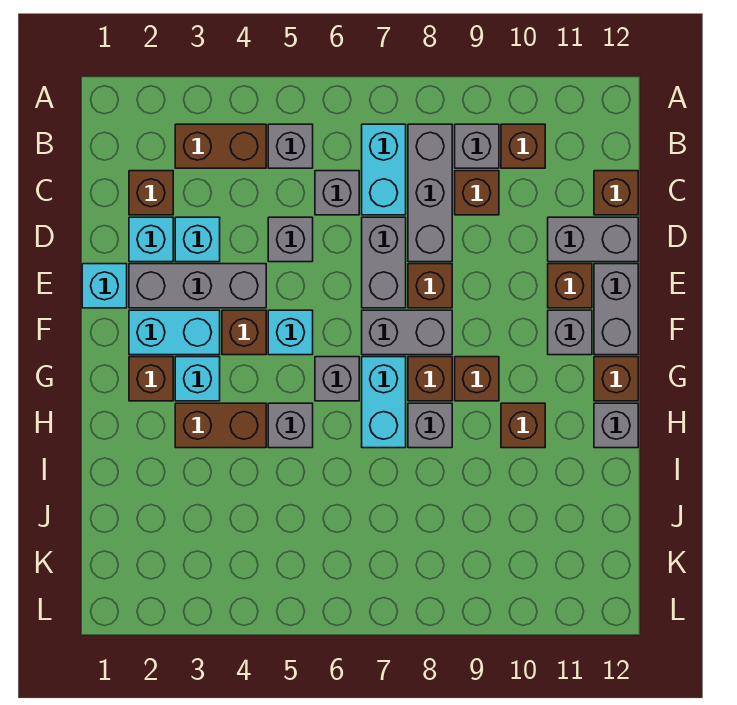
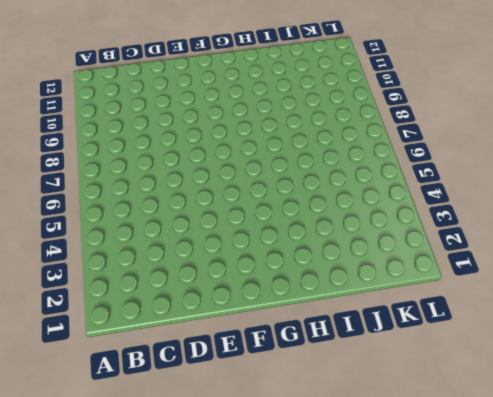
none -> brown 1x2 brick [175,124,266,168]
none -> grey 1x1 brick [268,124,313,168]
none -> cyan 1x2 brick [362,124,406,215]
none -> grey 1x3 brick [408,124,452,262]

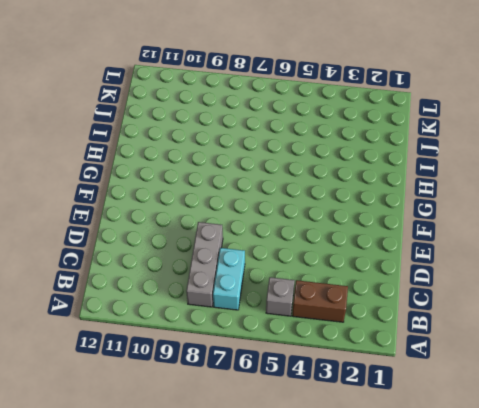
none -> grey 1x1 brick [455,124,499,168]
none -> brown 1x1 brick [501,124,545,168]
none -> brown 1x1 brick [129,171,173,215]
none -> grey 1x1 brick [315,171,359,215]

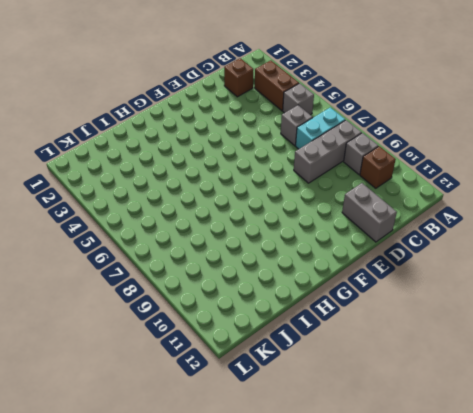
none -> brown 1x1 brick [455,171,499,215]
none -> brown 1x1 brick [594,171,638,215]
none -> cyan 1x1 brick [129,217,173,262]
none -> cyan 1x1 brick [175,217,220,262]

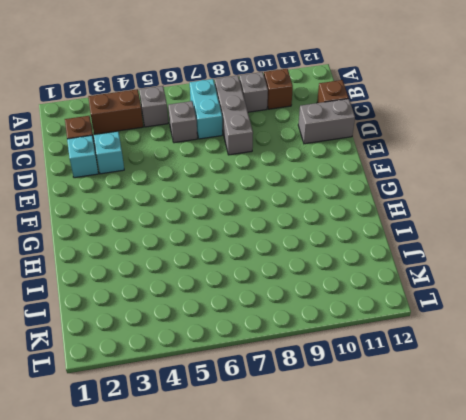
none -> brown 1x1 brick [455,171,499,215]
none -> grey 1x1 brick [268,217,313,262]
none -> grey 1x2 brick [362,217,406,308]
none -> cyan 1x1 brick [82,264,127,308]

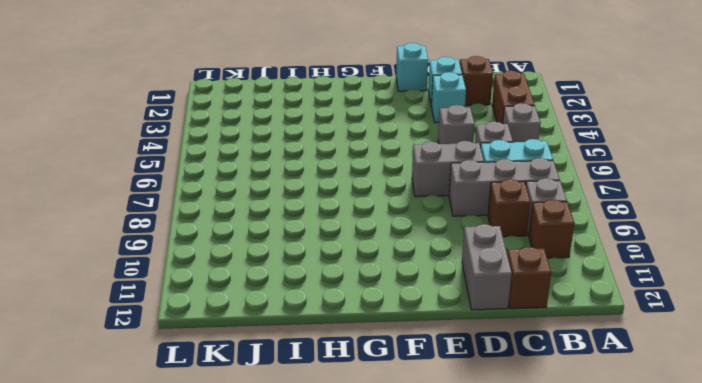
none -> grey 1x3 brick [129,264,266,308]
none -> brown 1x1 brick [408,264,452,308]
none -> brown 1x1 brick [548,264,592,308]
none -> grey 1x2 brick [594,264,638,355]

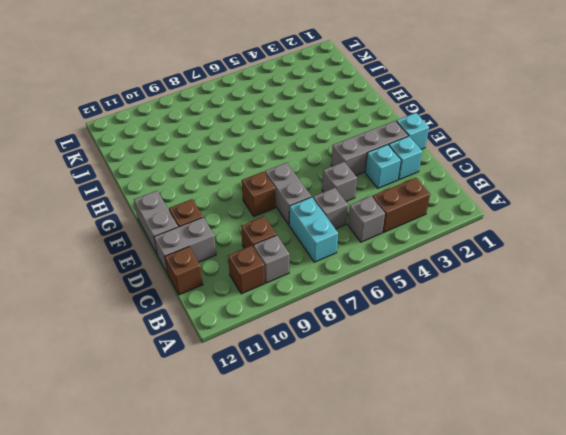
none -> grey 1x3 brick [408,124,452,262]
none -> brown 1x1 brick [129,171,173,215]
none -> cyan 1x2 brick [129,310,220,355]
none -> brown 1x1 brick [222,310,266,355]

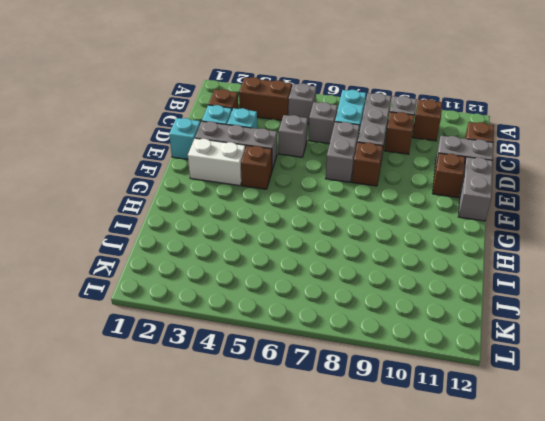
white 1x2 brick [188,138,246,186] -> cyan 1x2 brick [129,310,220,355]
none -> cyan 1x1 brick [268,310,313,355]
none -> grey 1x2 brick [362,310,452,355]
none -> grey 1x1 brick [548,310,592,355]
none -> brown 1x1 brick [129,357,173,401]

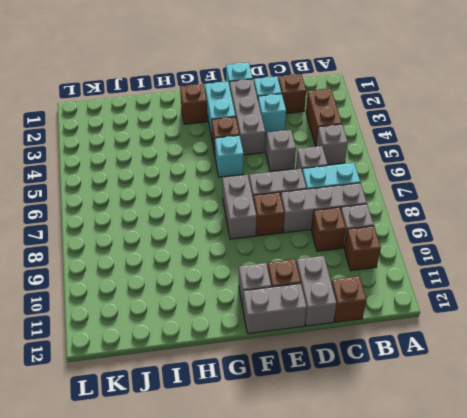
none -> cyan 1x1 brick [175,357,220,401]
none -> grey 1x1 brick [315,357,359,401]
none -> cyan 1x2 brick [362,357,406,448]
none -> brown 1x1 brick [408,357,452,401]

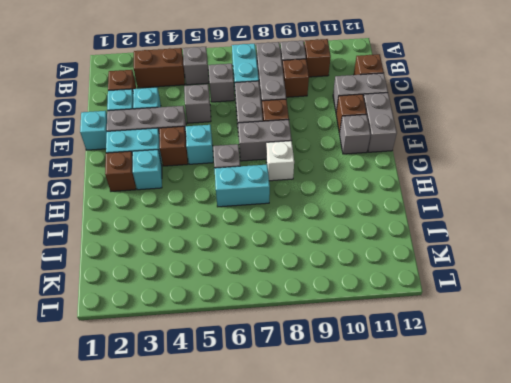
white 1x1 brick [266,141,294,181] -> brown 1x1 brick [408,357,452,401]
cyan 1x2 brick [214,165,270,207] -> cyan 1x2 brick turned to [362,357,406,448]
none -> brown 1x1 brick [455,357,499,401]
none -> brown 1x1 brick [594,357,638,401]
none -> brown 1x2 brick [175,403,266,448]
none -> grey 1x1 brick [268,403,313,448]

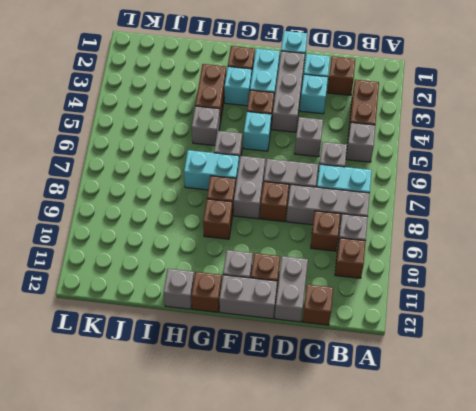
none -> grey 1x1 brick [408,403,452,448]
none -> brown 1x1 brick [501,403,545,448]

